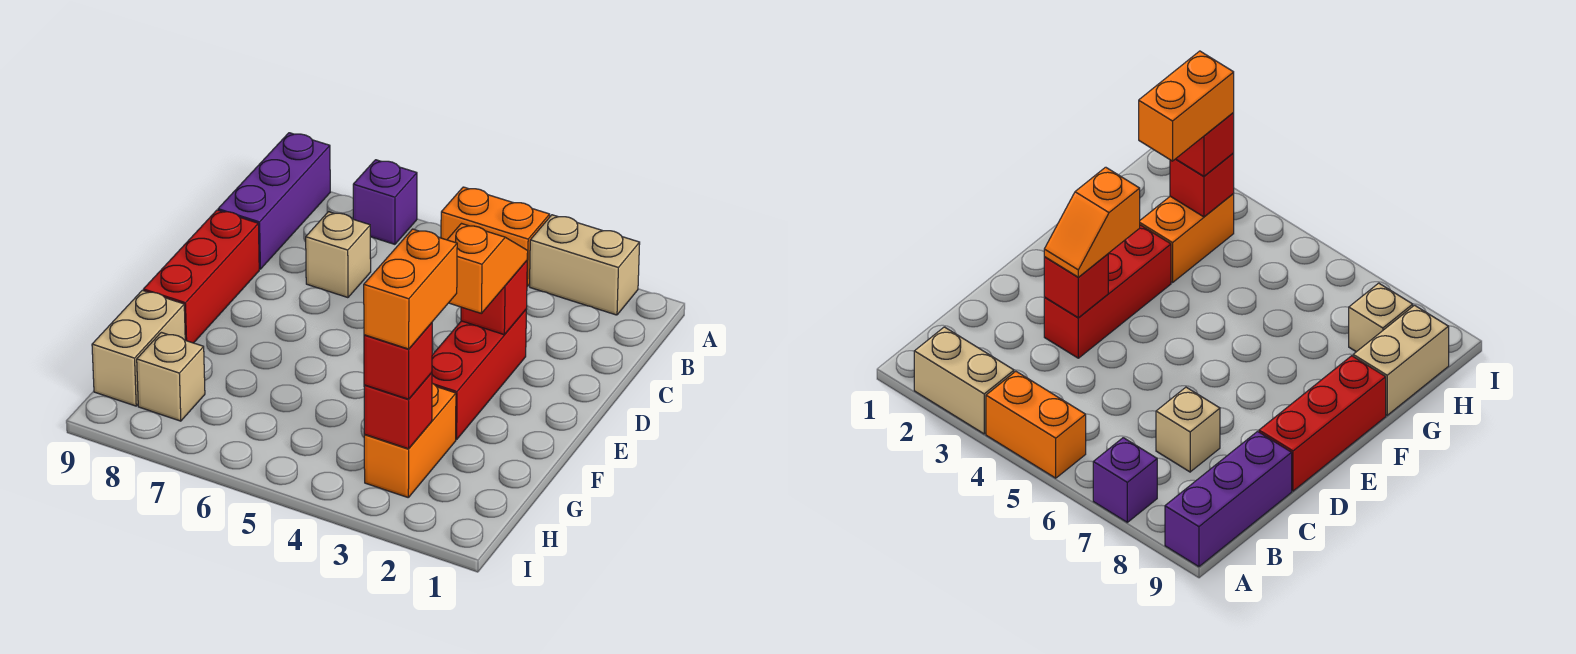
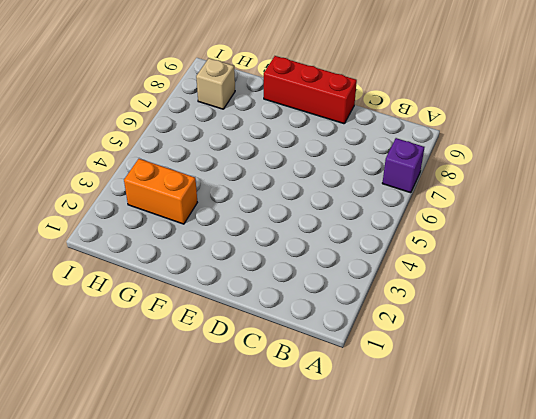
none -> tan 1x2 brick [530,215,640,315]
none -> orange 1x2 brick [441,187,550,286]
none -> purple 1x3 brick [218,133,330,269]

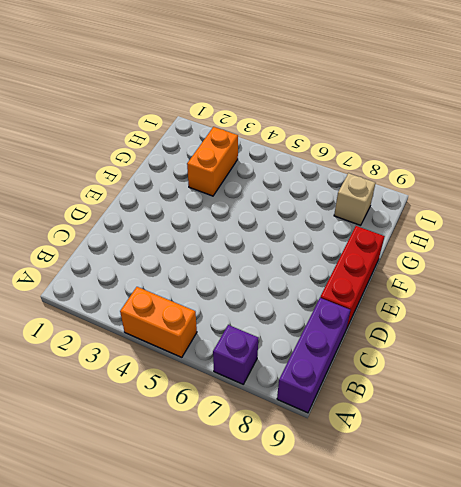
none -> tan 1x2 brick [530,215,640,315]
none -> tan 1x1 brick [306,212,371,298]
none -> red 1x3 brick [432,309,527,440]

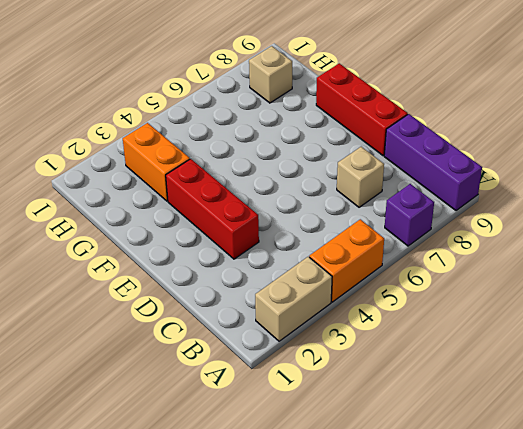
none -> tan 1x2 brick [92,290,185,406]
none -> red 1x1 brick [461,261,527,335]
none -> red 1x1 brick [364,373,432,449]

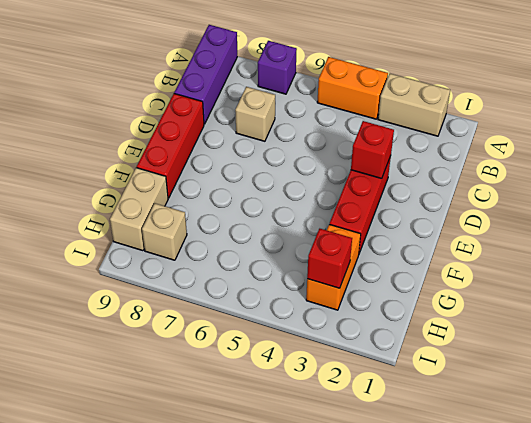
none -> orange 1x2 slope [447,224,528,313]
none -> red 1x1 brick [364,323,432,399]
none -> orange 1x2 brick [364,229,457,349]

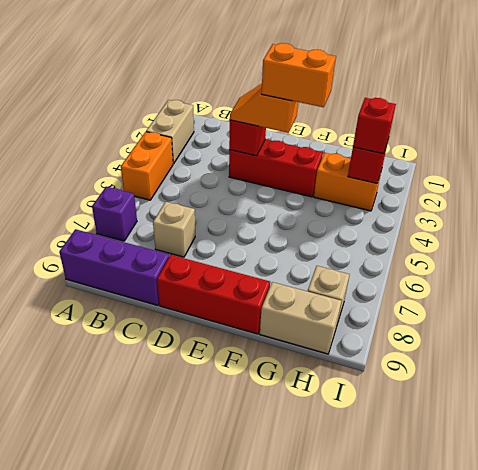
orange 1x2 brick [261,43,336,107] -> orange 1x2 brick moved to [364,229,457,349]

